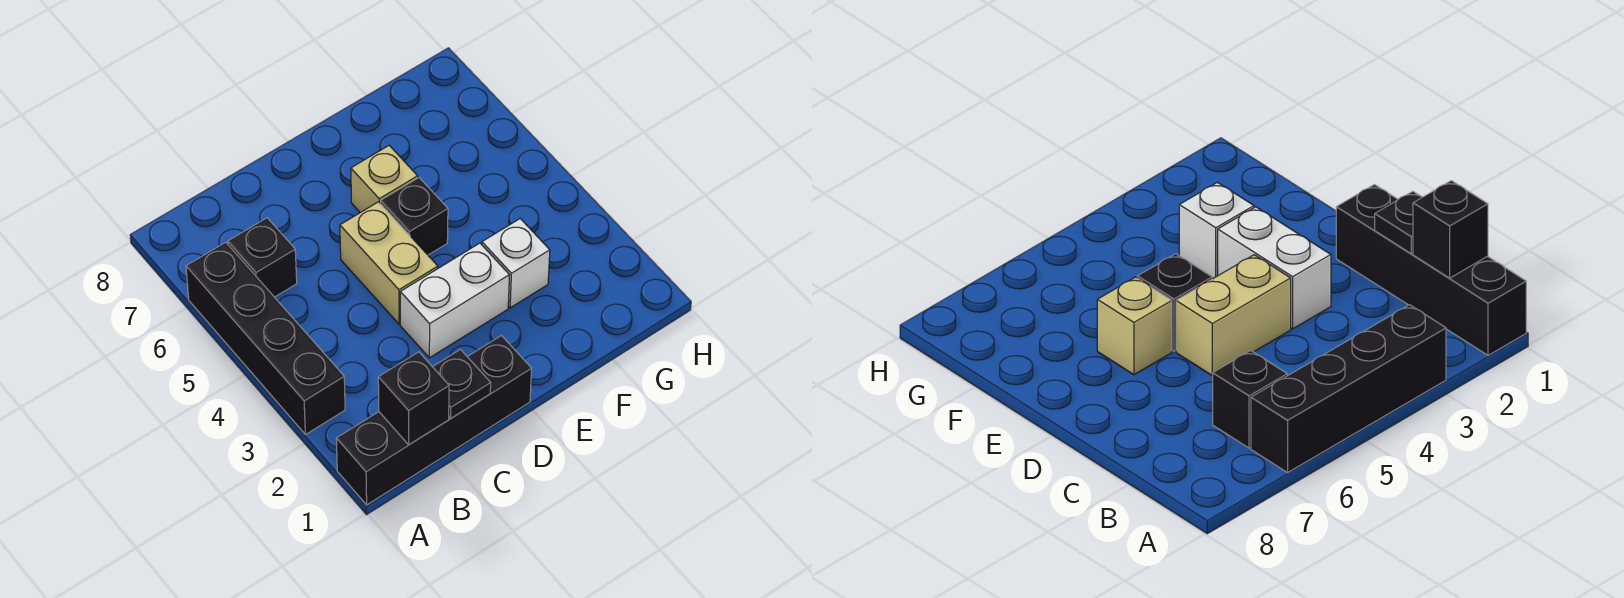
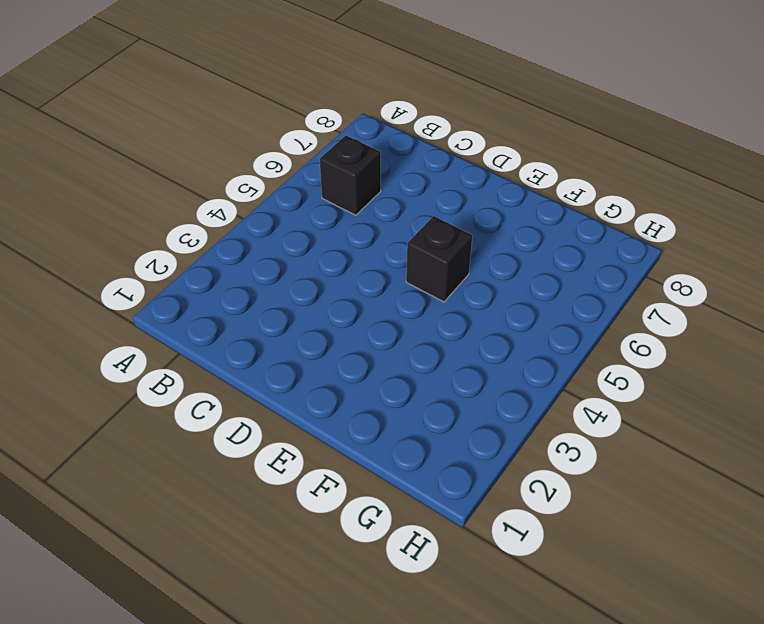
none -> black 1x4 brick [336,336,532,505]
none -> black 1x4 brick [186,242,345,435]

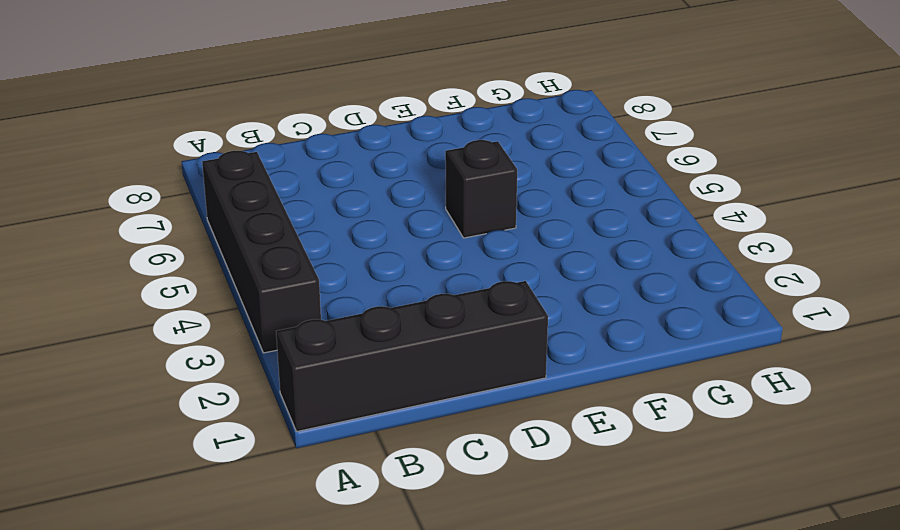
none -> black 1x1 brick [228,218,297,297]
none -> white 1x2 brick [400,243,509,358]

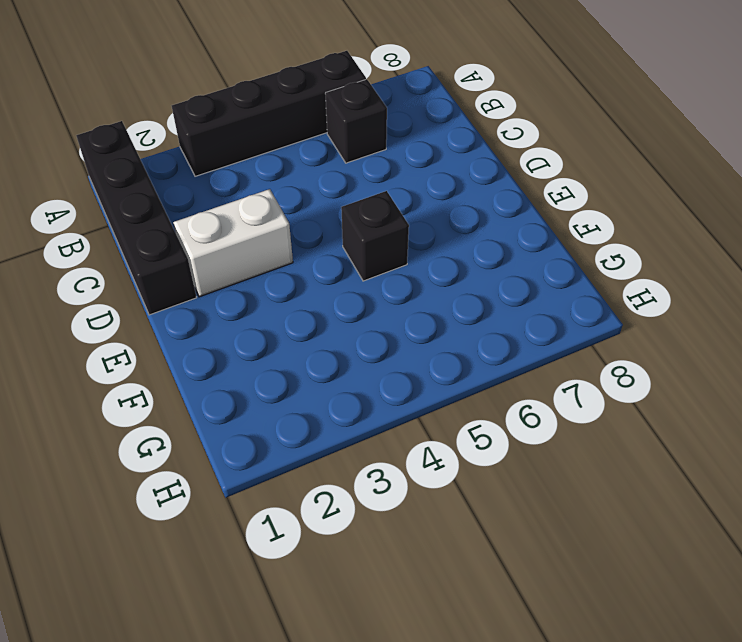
white 1x2 brick [173,189,293,297] -> white 1x2 brick turned to [400,243,509,358]
none -> tan 1x2 brick [340,202,438,324]
none -> tan 1x1 brick [351,146,418,213]

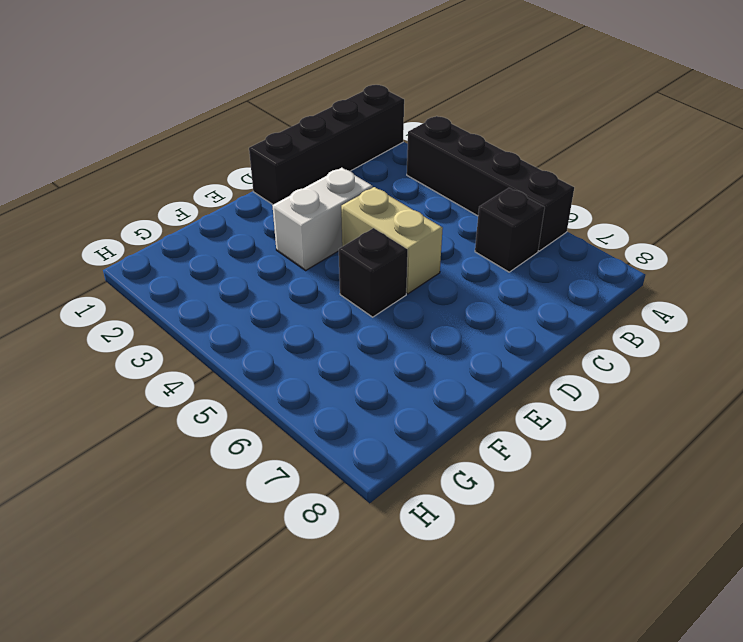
none -> tan 1x1 brick [351,146,418,213]
none -> white 1x1 brick [482,219,550,308]

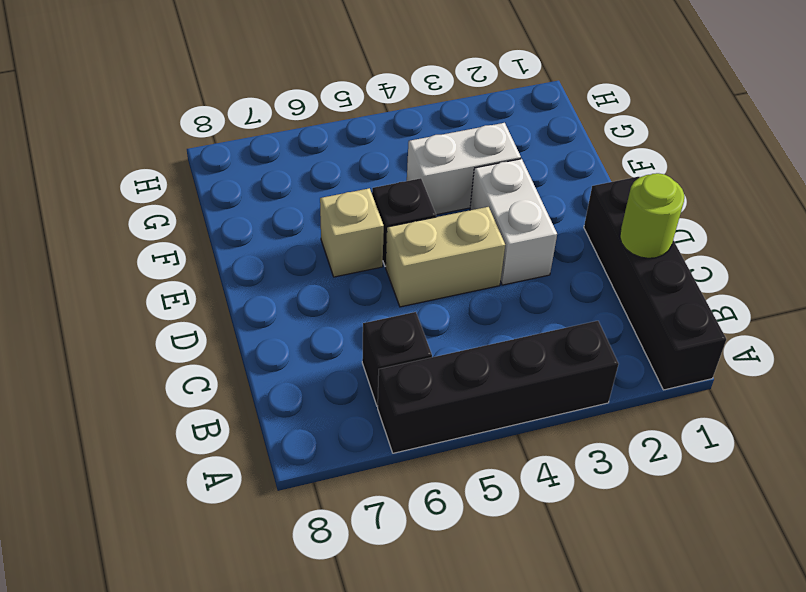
lime 1x1 round brick [620,173,684,258] -> black 1x1 plate [433,350,491,418]
white 1x2 brick [407,123,521,215] -> white 1x1 brick [482,219,550,308]
none -> black 1x1 brick [378,352,449,445]

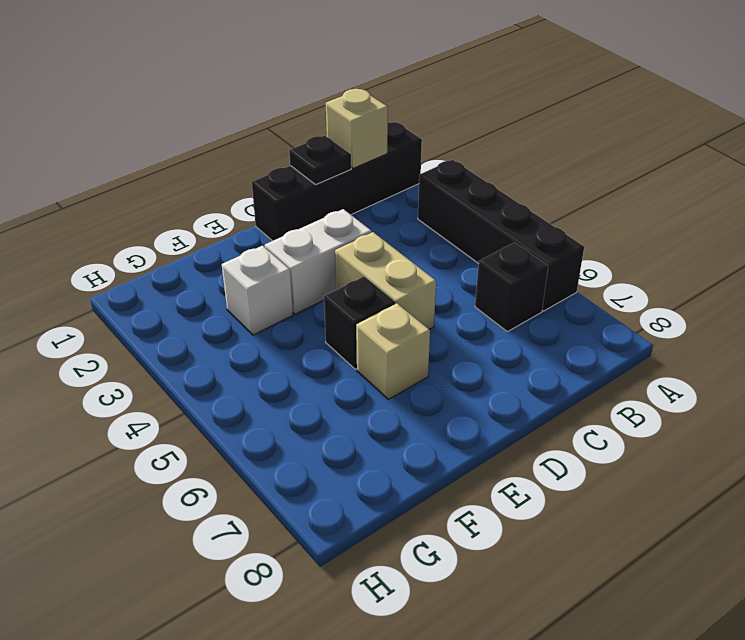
tan 1x1 brick [326,89,388,168] -> black 1x1 brick [378,352,449,445]

